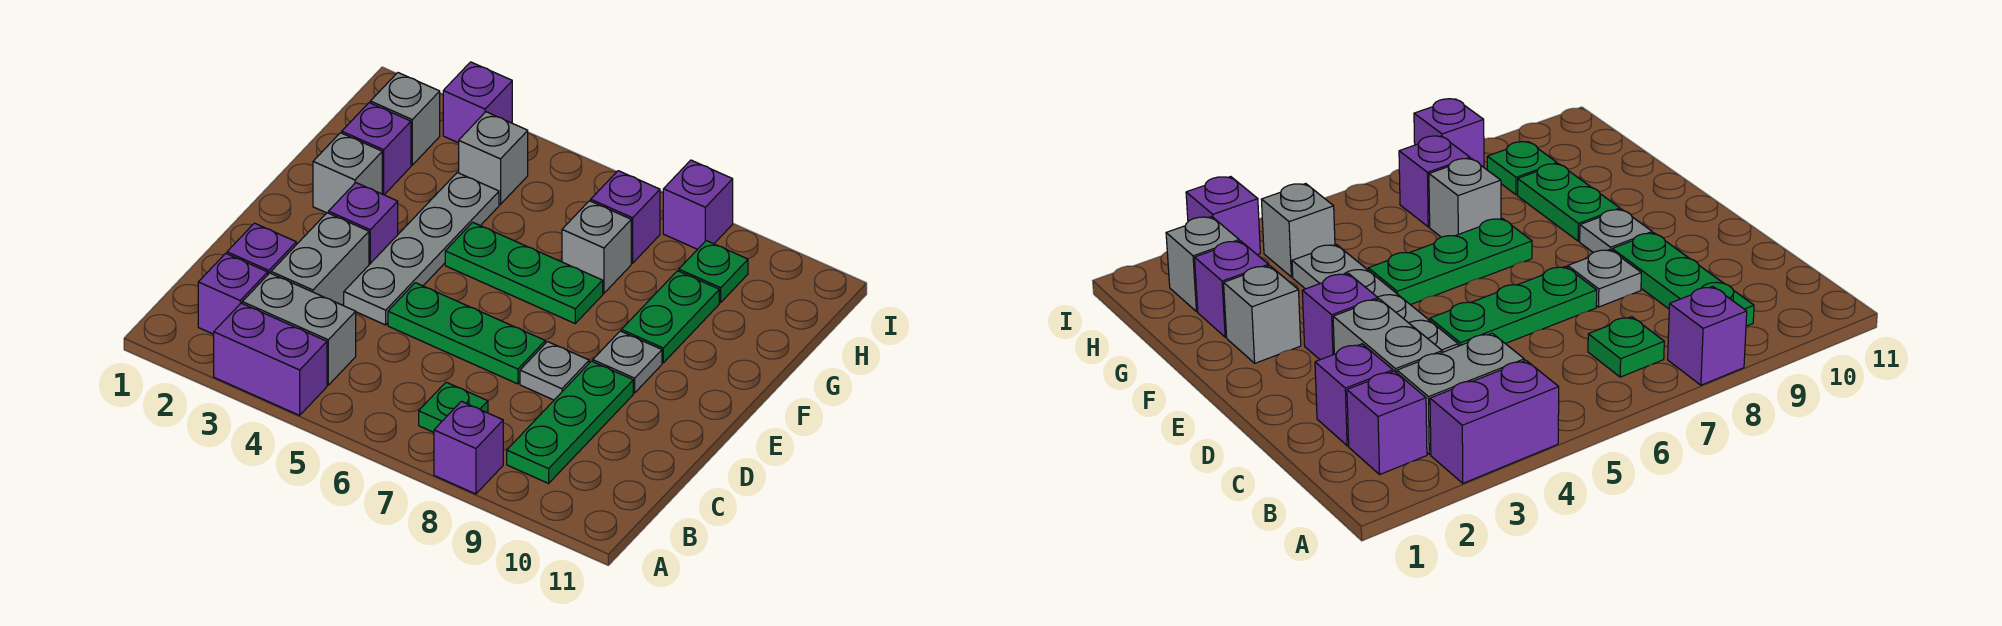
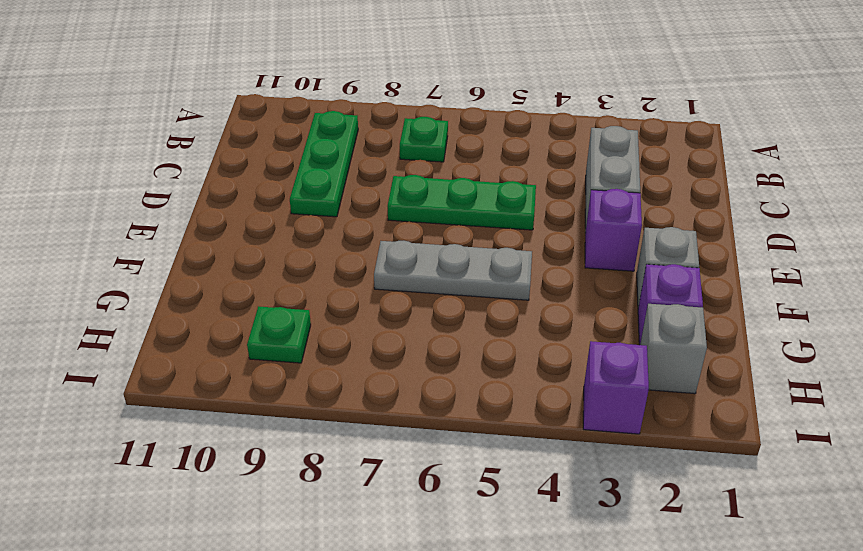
grey 1x3 plate [374,241,532,300] -> green 1x3 plate [445,222,603,323]
none -> purple 1x2 brick [214,303,327,415]
none -> purple 1x1 brick [434,401,503,494]
none -> purple 1x1 brick [198,253,268,334]

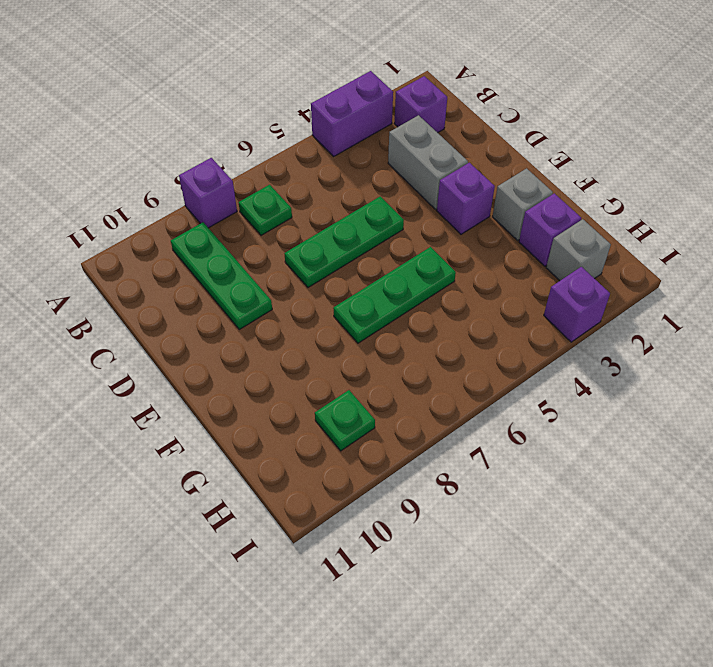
none -> grey 1x2 brick [242,273,356,385]
none -> purple 1x1 brick [227,223,296,274]
none -> grey 1x4 plate [344,173,499,325]

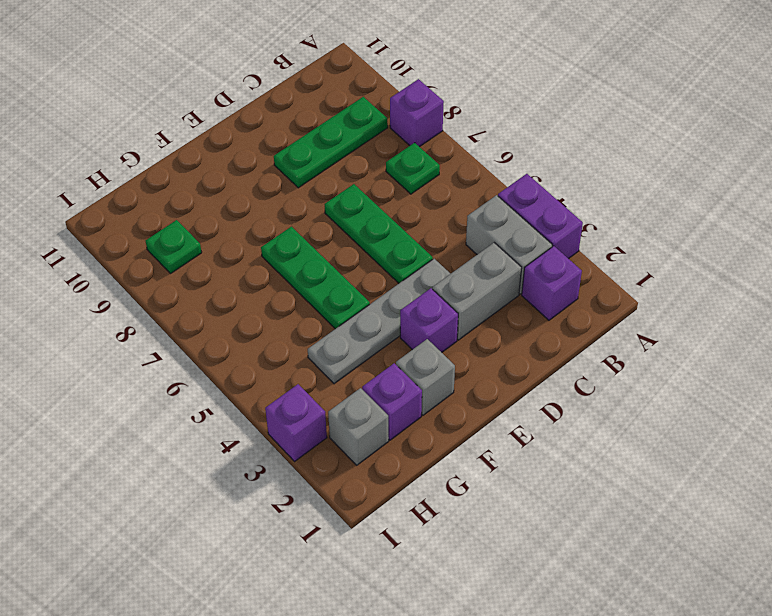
none -> purple 1x1 brick [227,223,296,274]
none -> grey 1x1 plate [520,342,589,400]
none -> grey 1x1 plate [593,331,662,393]

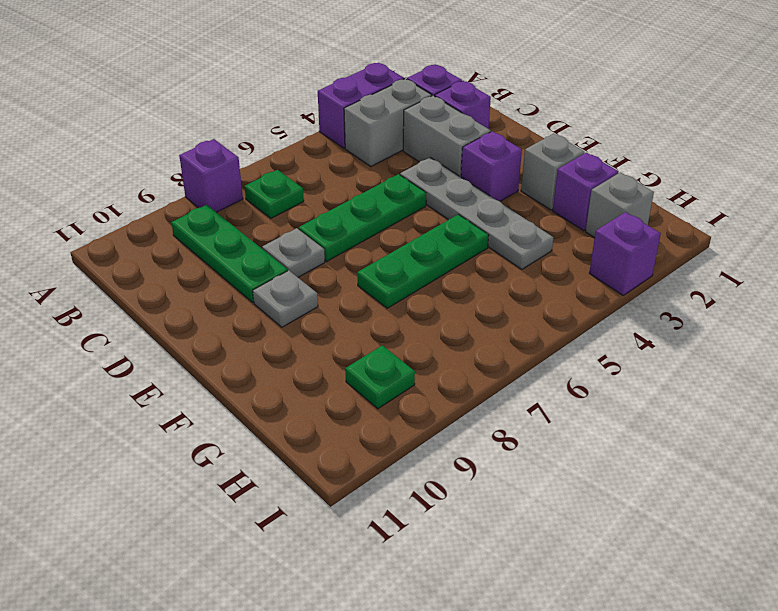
none -> green 1x2 plate [621,271,719,363]
none -> grey 1x1 brick [562,201,631,293]
none -> grey 1x1 brick [459,112,528,204]

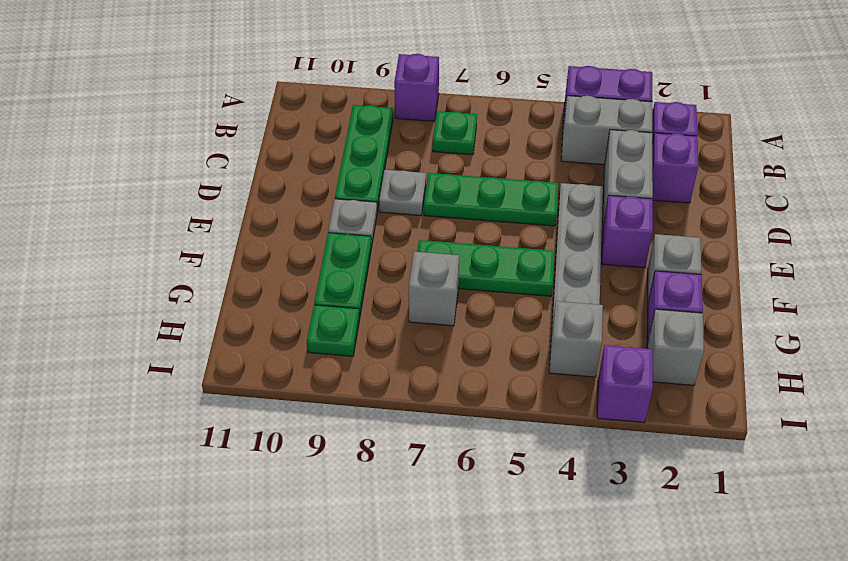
none -> purple 1x1 brick [591,171,660,263]
none -> purple 1x1 brick [663,160,733,249]

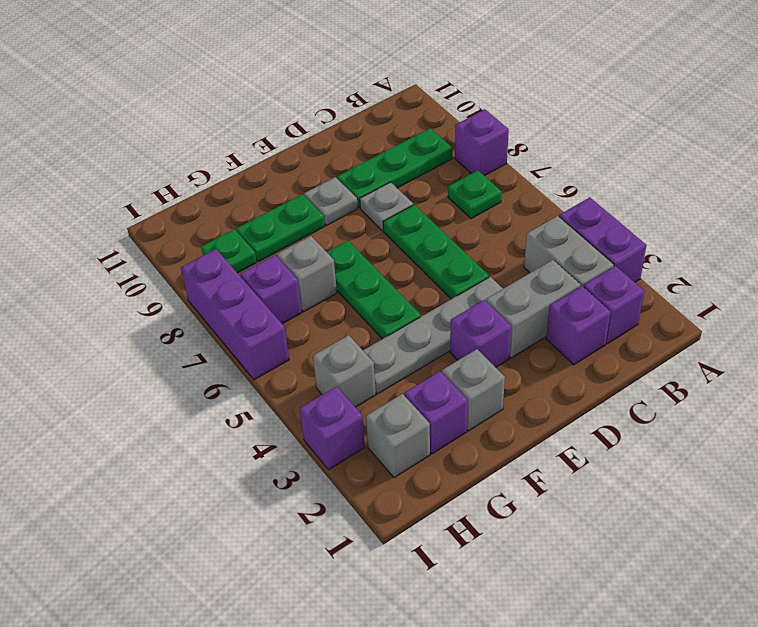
purple 1x3 brick [181,249,289,380] -> purple 1x1 brick [663,160,733,249]

